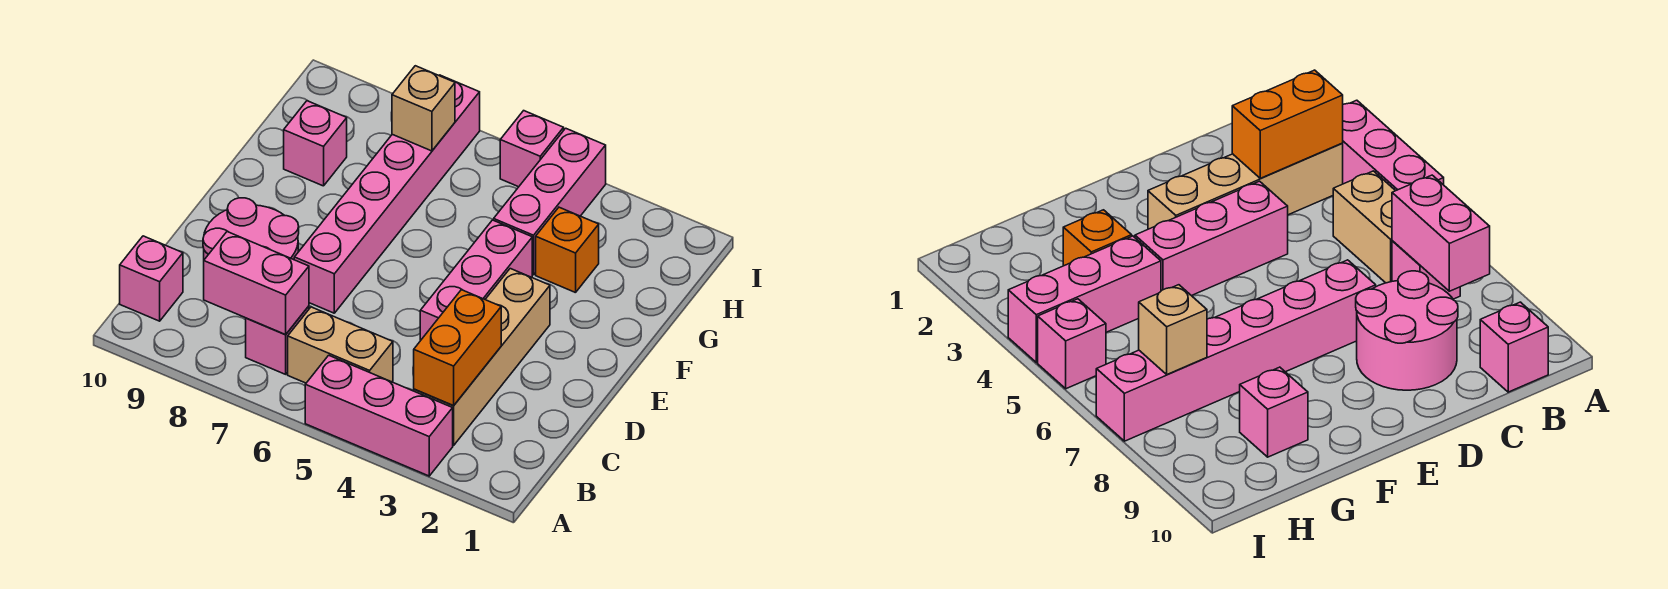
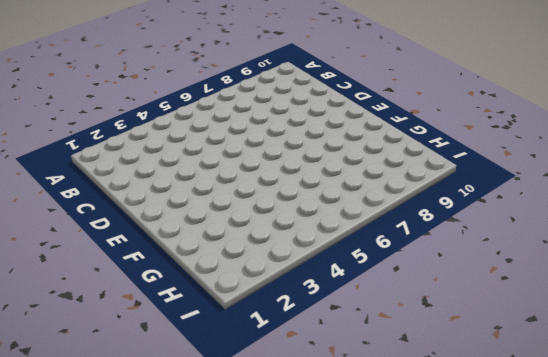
none -> pink 1x3 brick [305,355,453,476]
none -> tan 1x4 brick [414,269,550,445]
none -> tan 1x2 brick [288,307,393,383]

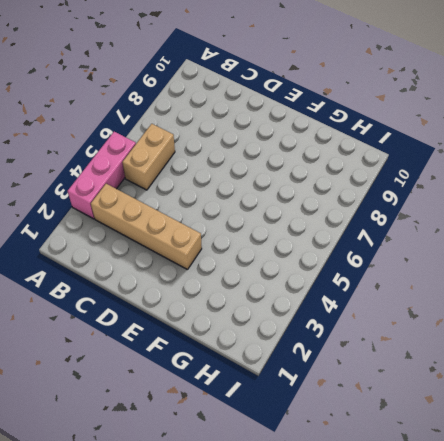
none -> pink 1x1 brick [246,306,309,374]
none -> pink 1x1 brick [120,236,183,321]
none -> pink 2x2 round brick [203,198,299,260]

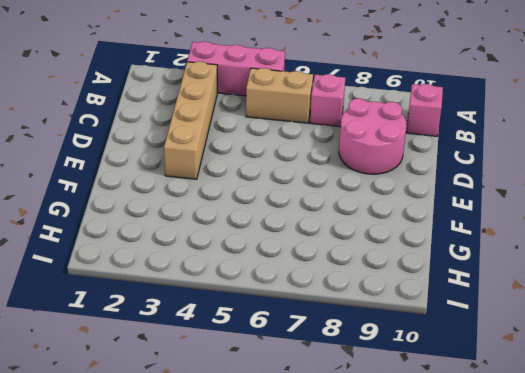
none -> pink 1x3 brick [420,220,532,341]
none -> pink 1x6 brick [294,75,480,313]
none -> orange 1x1 brick [536,207,599,293]

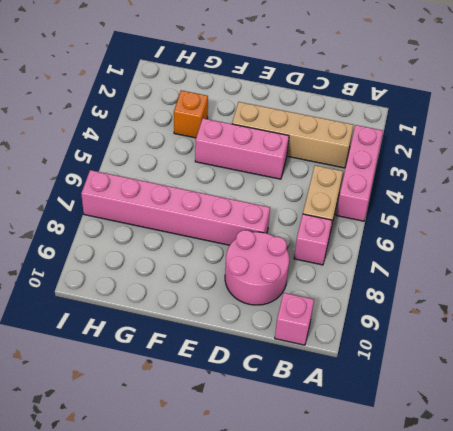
none -> pink 1x3 brick [494,128,606,275]
none -> pink 1x1 brick [284,101,347,186]
none -> pink 1x1 brick [500,111,564,187]

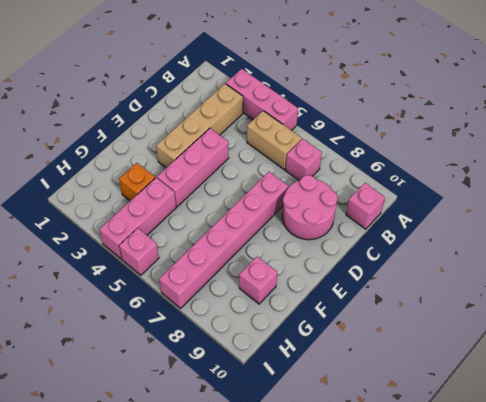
none -> orange 1x2 brick [414,290,501,406]
none -> pink 1x2 brick [204,232,309,334]
none -> tan 1x1 brick [392,66,455,151]

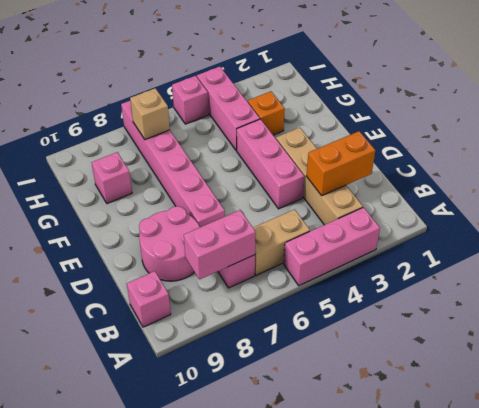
orange 1x2 brick [307,131,375,196] -> orange 1x2 brick turned to [414,290,501,406]

